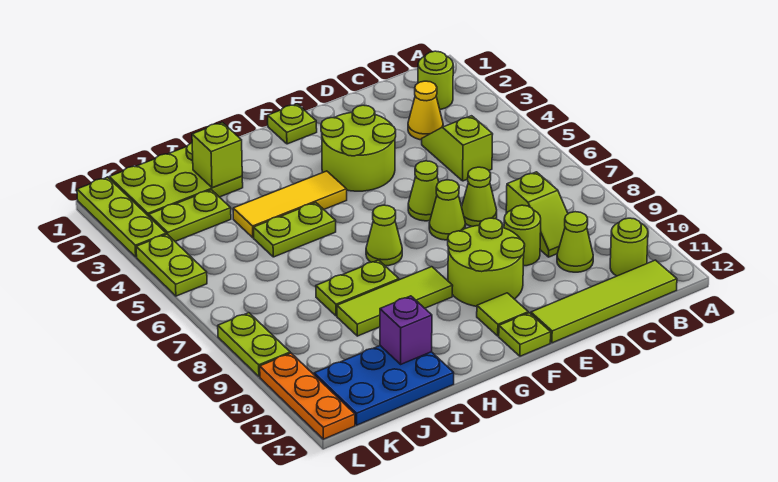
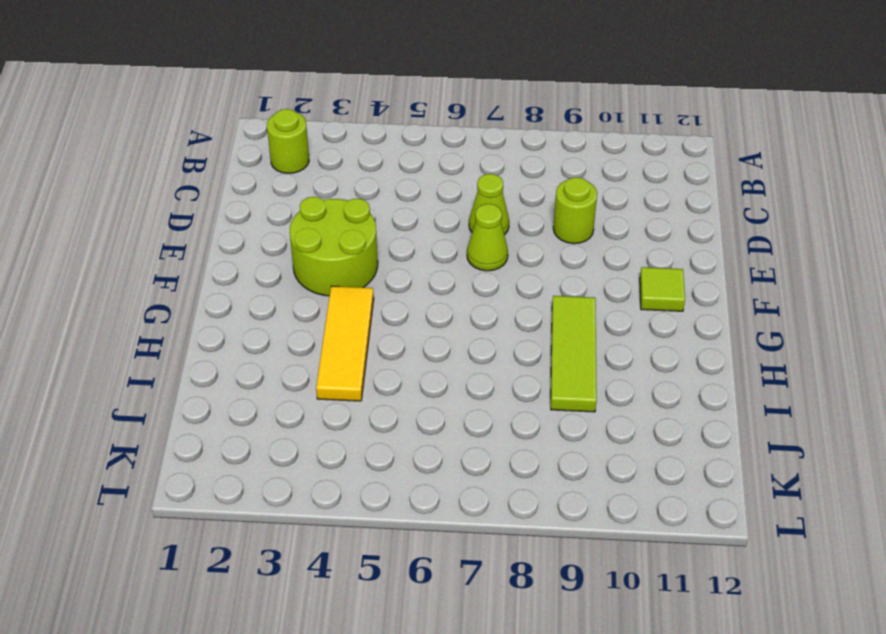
none -> lime 1x1 round brick [610,218,648,276]
none -> lime 1x4 tile [531,260,677,343]
none -> yellow 1x1 cone [408,81,443,140]
none -> lime 1x2 slope [422,116,493,181]

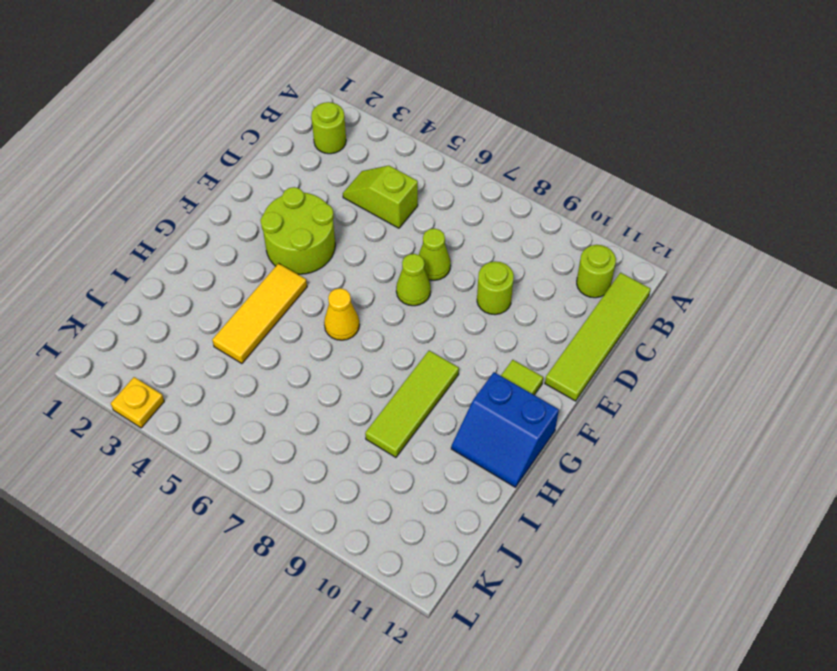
yellow 1x1 cone [324,288,360,340] -> yellow 1x1 cone moved to [408,81,443,140]
blue 2x2 slope [451,372,559,487] -> none
yellow 1x1 plate [111,377,164,428] -> lime 1x3 plate [77,177,166,257]
none -> lime 1x2 slope [506,172,568,257]
none -> lime 1x1 cone [557,212,593,272]
none -> lime 1x1 cone [408,161,439,221]
none -> lime 2x2 round brick [448,218,525,306]

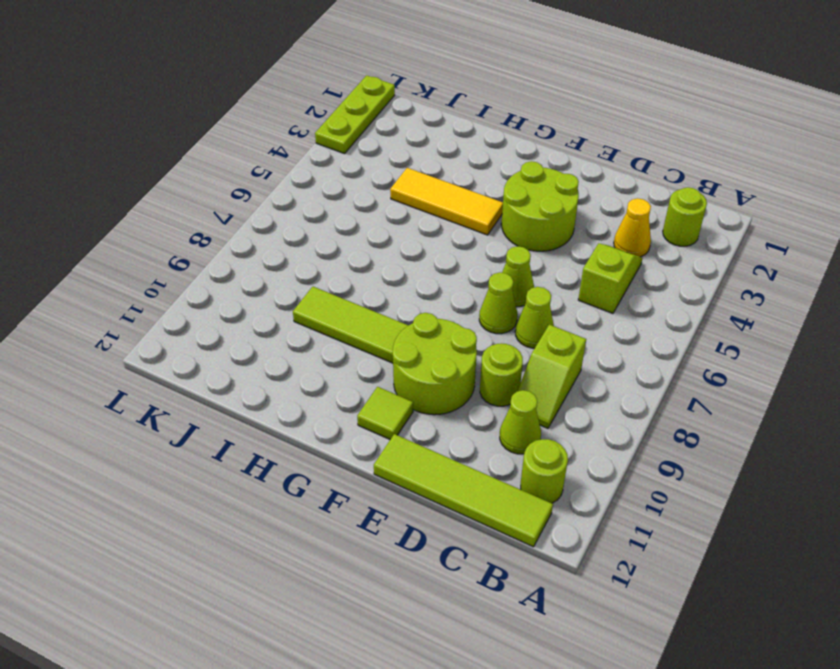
none -> lime 1x1 plate [268,104,317,144]
none -> lime 1x1 plate [499,313,551,356]
none -> lime 1x1 cone [366,205,402,266]
none -> lime 1x2 plate [254,202,336,257]

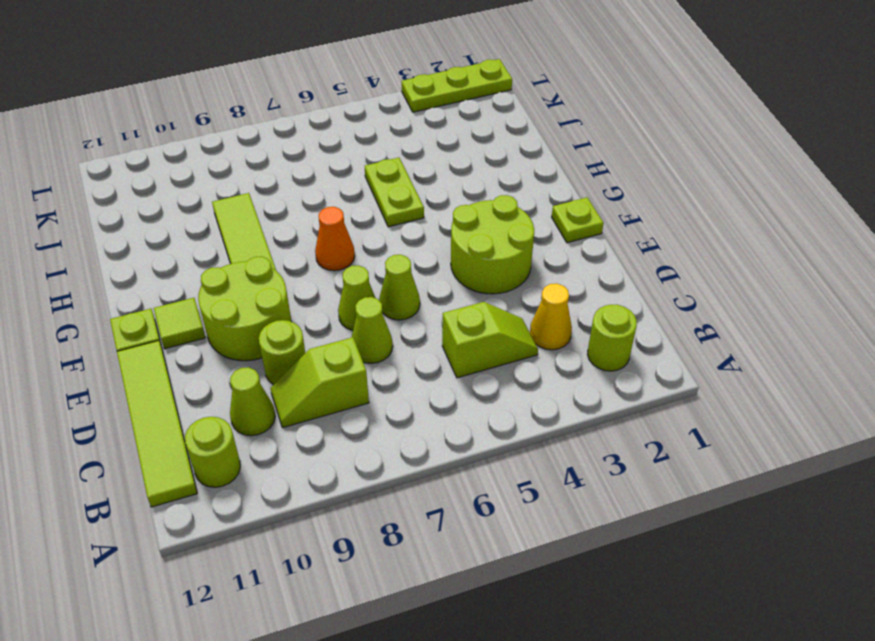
orange 1x1 cone [315,207,355,271] -> lime 1x1 cone [366,205,402,266]
none -> yellow 1x3 tile [233,171,347,238]
none -> lime 1x2 plate [316,260,399,316]
none -> lime 2x3 plate [109,143,243,216]
none -> blue 2x3 plate [314,346,454,425]

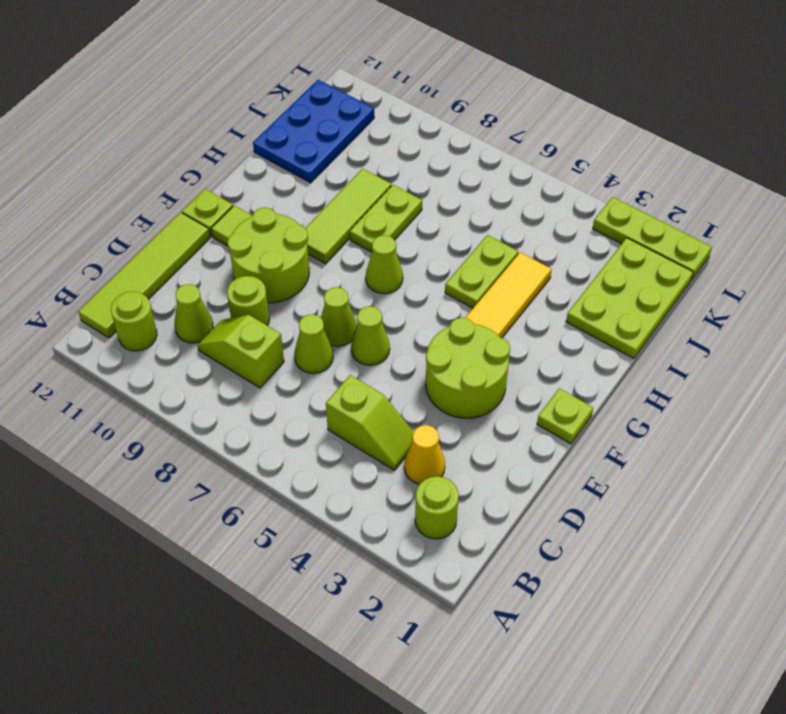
none -> lime 1x2 plate [149,190,231,241]
none -> lime 1x2 plate [136,234,207,296]
none -> lime 1x2 plate [218,313,290,377]
none -> orange 1x3 plate [260,353,355,439]

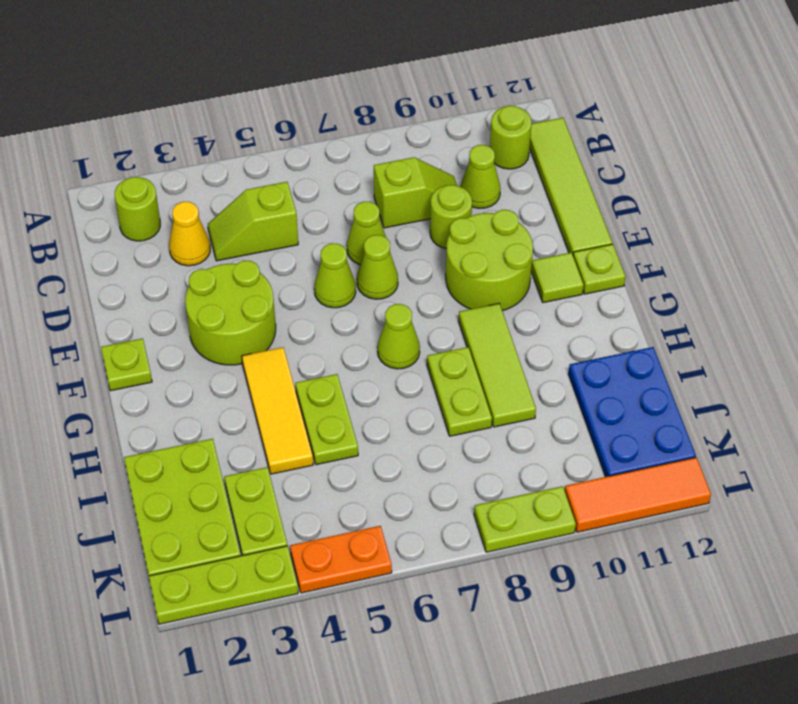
orange 1x2 plate [290,526,392,593] -> lime 1x2 plate [136,234,207,296]
orange 1x3 tile [565,457,711,532] -> orange 1x3 plate [260,353,355,439]
none -> lime 1x1 brick [192,122,242,188]
none -> purple 1x1 brick [380,296,432,364]

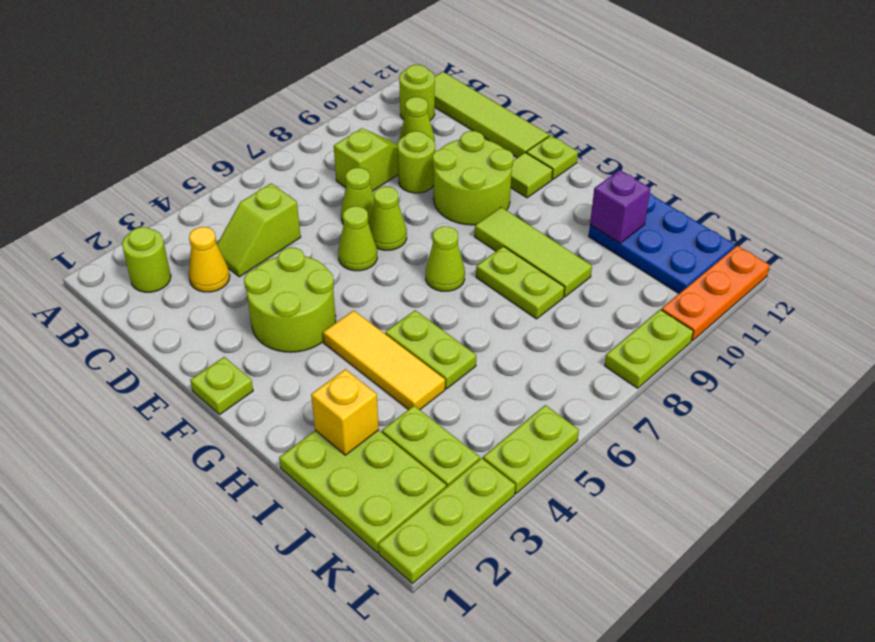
yellow 1x1 brick [311,369,379,455] -> lime 1x1 brick [192,122,242,188]

